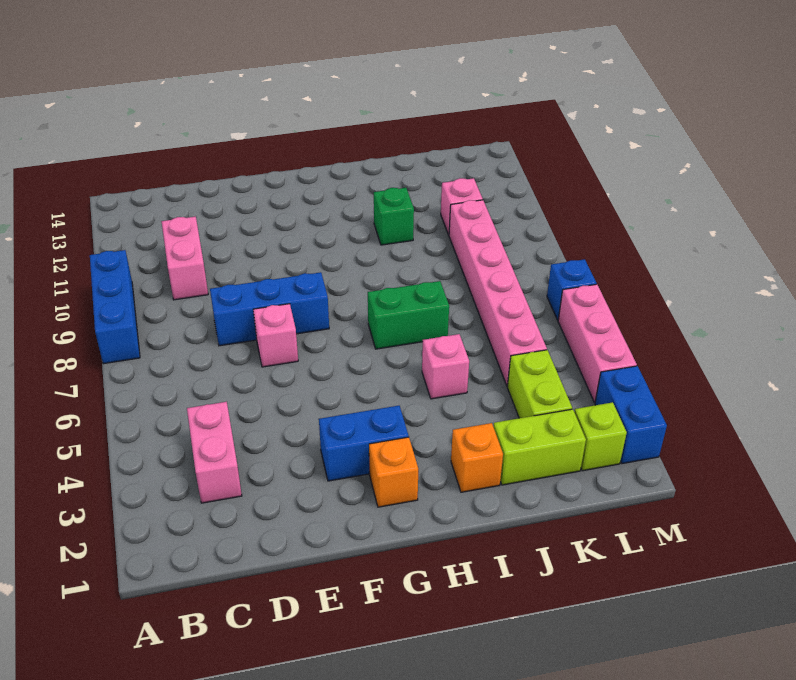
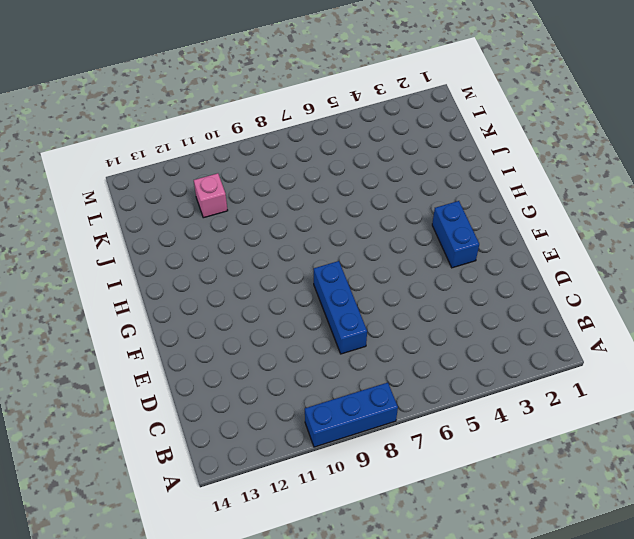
none -> pink 1x2 brick [187,402,242,503]
none -> pink 1x2 brick [161,216,208,300]
none -> pink 1x1 brick [253,304,298,367]

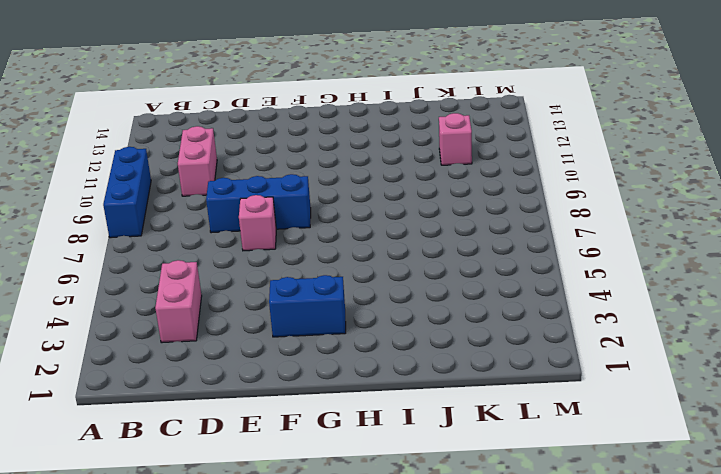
none -> orange 1x1 brick [369,437,418,507]
none -> green 1x2 brick [368,281,449,349]
none -> orange 1x1 brick [451,423,503,492]

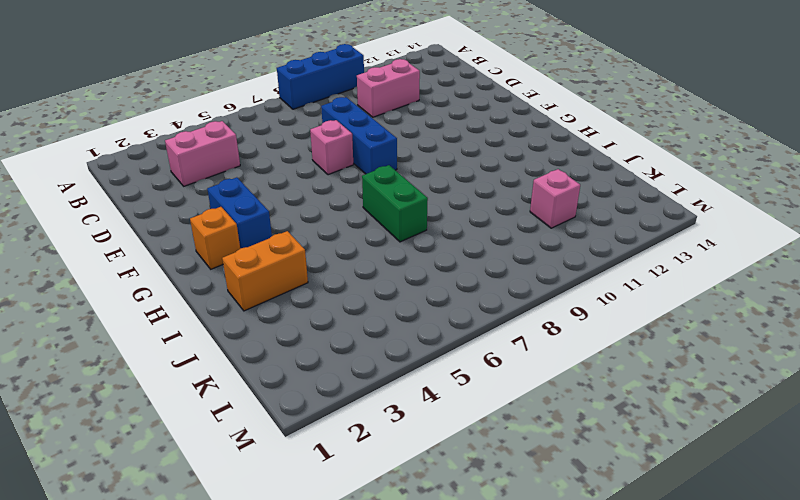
orange 1x2 brick [222,231,308,311] -> orange 1x1 brick [451,423,503,492]
none -> pink 1x1 brick [422,334,469,399]
none -> green 1x1 brick [374,188,414,245]
none -> lime 1x2 brick [494,409,586,485]

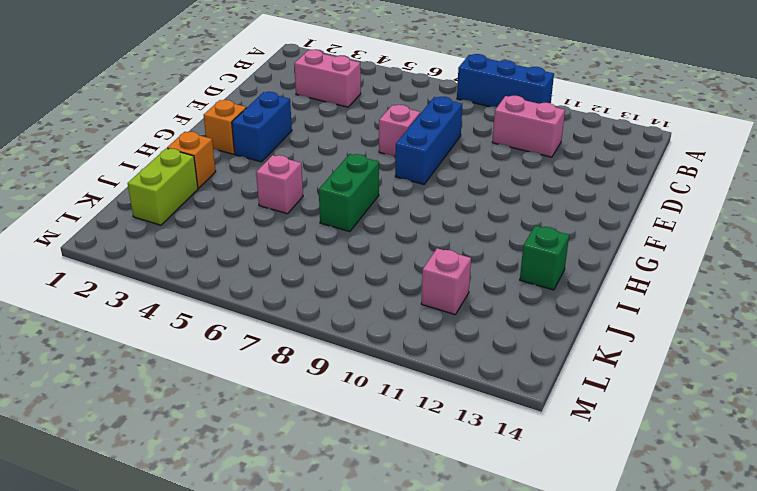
green 1x1 brick [520,226,569,290] -> green 1x1 brick moved to [374,188,414,245]
none -> lime 1x2 brick [507,350,572,418]
none -> pink 1x6 brick [449,200,547,386]
none -> lime 1x1 brick [574,402,627,471]

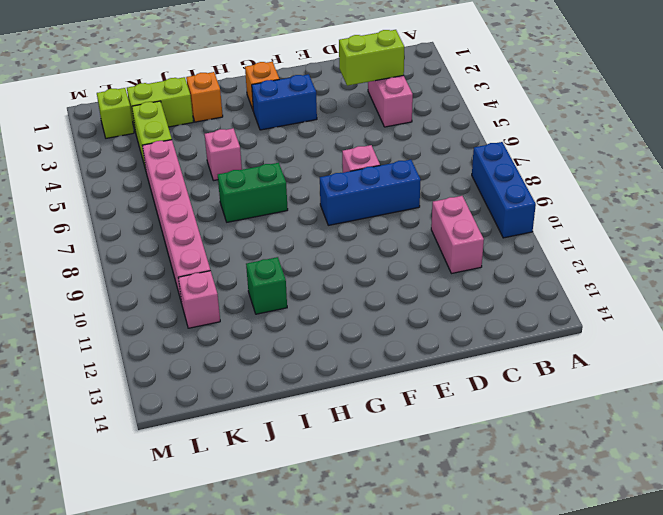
lime 1x2 brick [339,30,404,86] -> none
none -> blue 1x2 brick [595,366,667,464]
none -> pink 1x3 brick [558,284,637,402]
none -> blue 1x1 brick [547,259,597,320]

